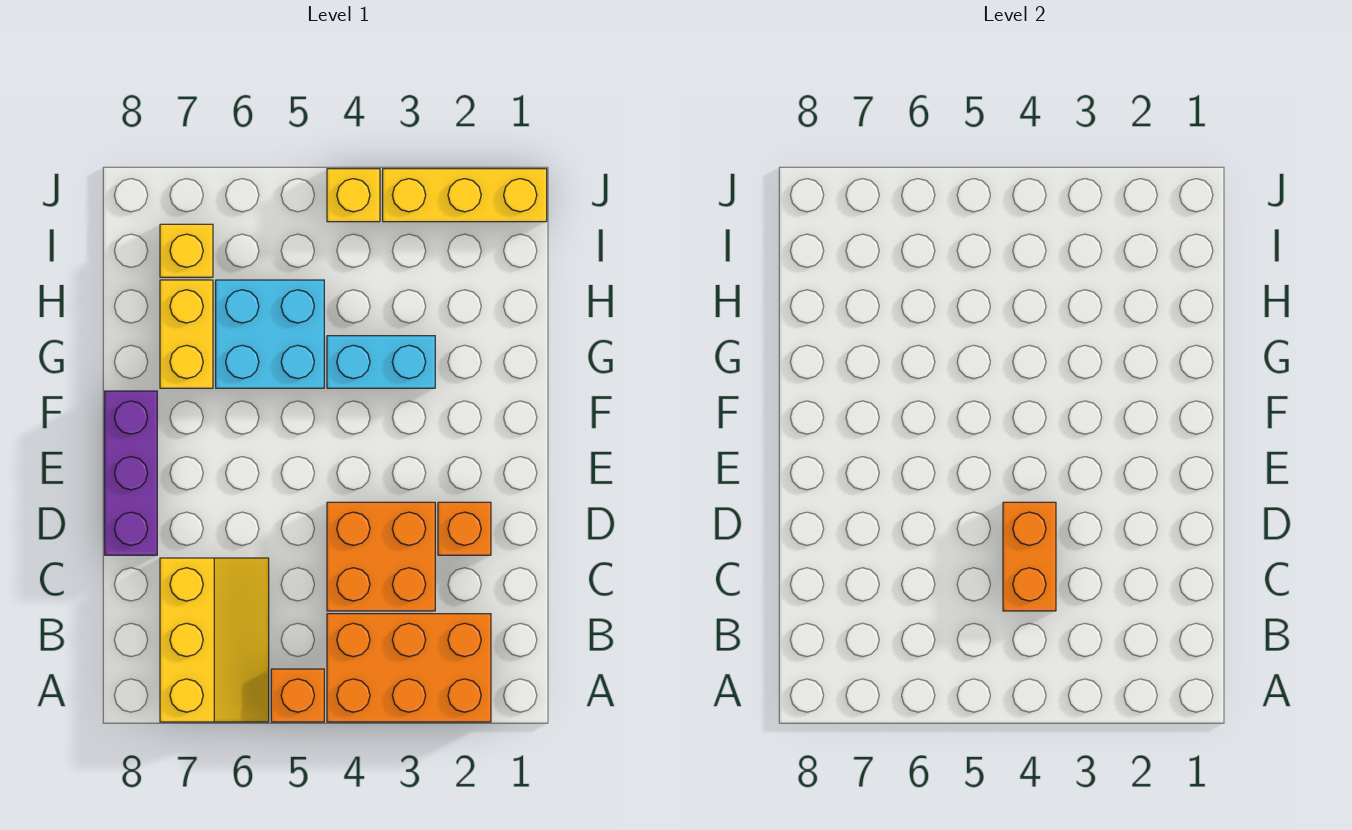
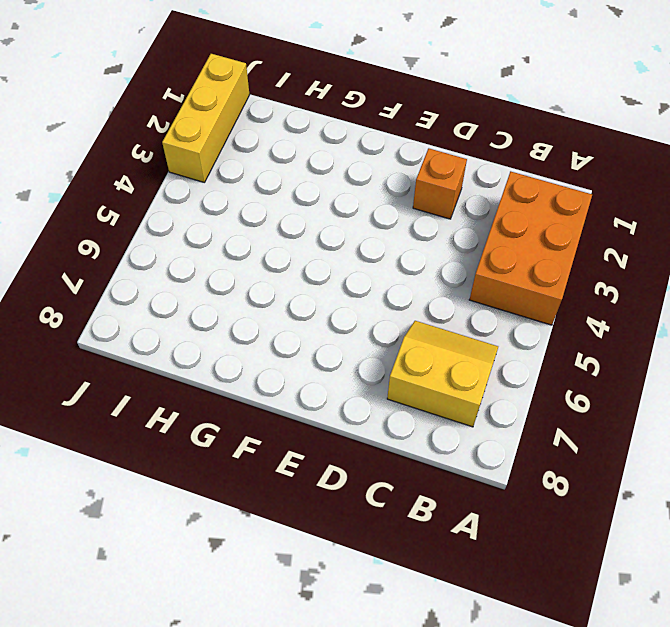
yellow 2x2 slope [387,321,498,427] -> yellow 2x3 slope [160,558,269,722]
none -> orange 1x1 brick [271,669,324,722]
none -> orange 2x2 brick [327,502,435,611]
none -> purple 1x3 brick [105,391,157,555]

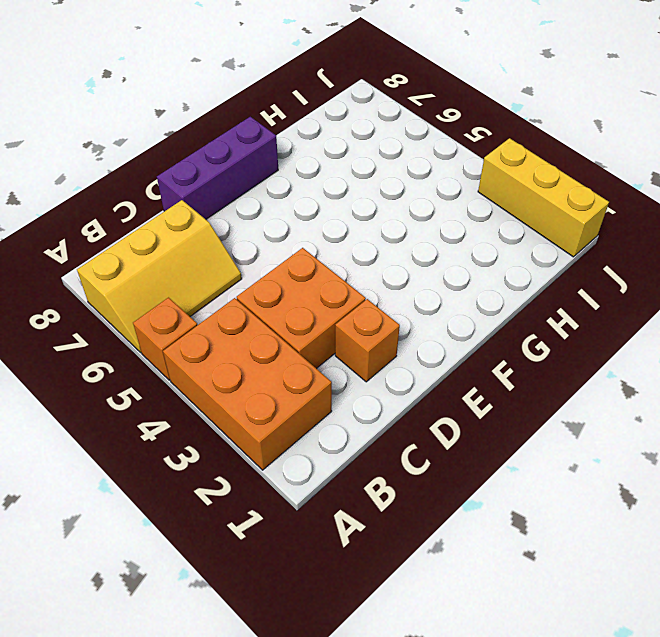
none -> cyan 1x2 brick [327,336,435,388]
none -> cyan 2x2 brick [216,280,324,388]
none -> yellow 1x2 brick [160,280,213,388]

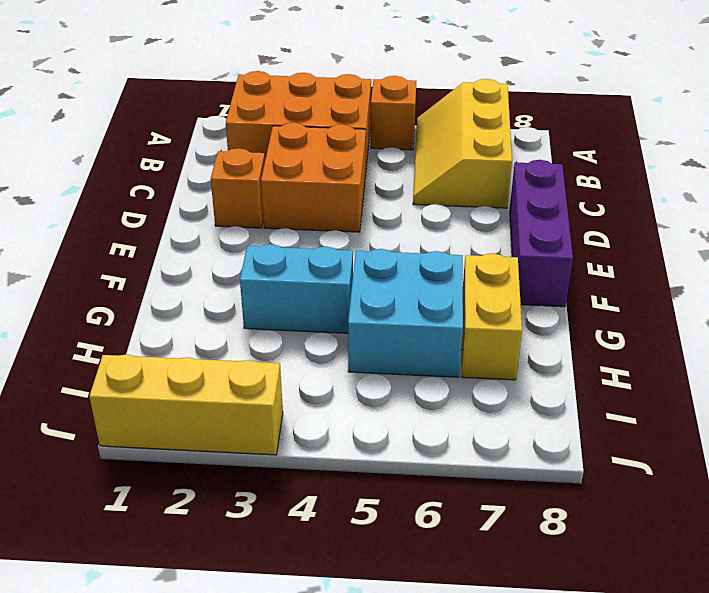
none -> yellow 1x1 brick [160,224,213,277]
none -> yellow 1x1 brick [327,169,380,222]
none -> orange 1x2 brick [1003,502,1056,611]

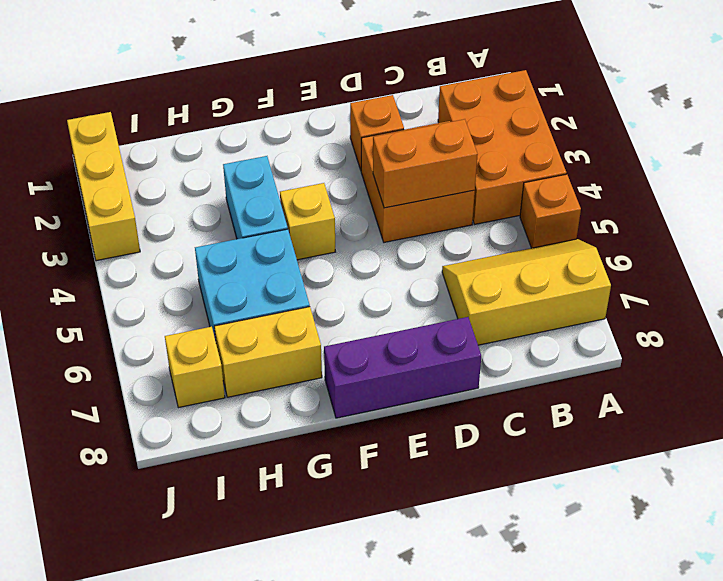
yellow 1x1 brick [280,183,335,260] -> yellow 1x1 brick moved to [327,169,380,222]

